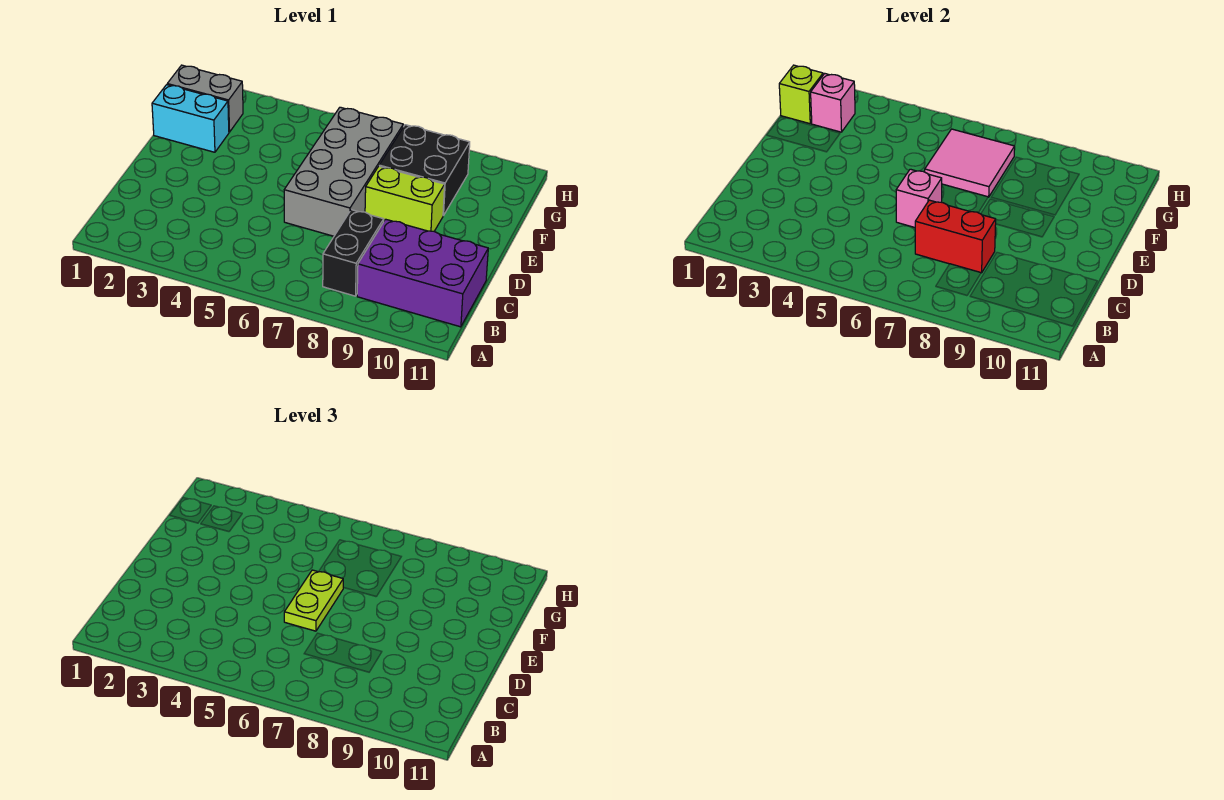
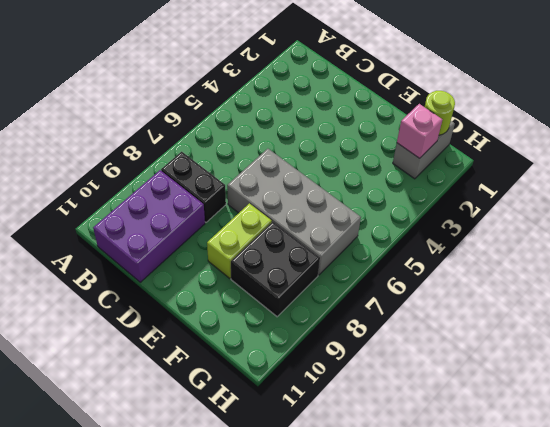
lime 1x1 round brick [425,91,455,135] -> lime 1x1 brick [779,65,823,124]
none -> cyan 1x2 brick [152,85,229,152]
none -> red 1x2 brick [915,200,996,273]
none -> pink 1x1 brick [896,169,942,227]

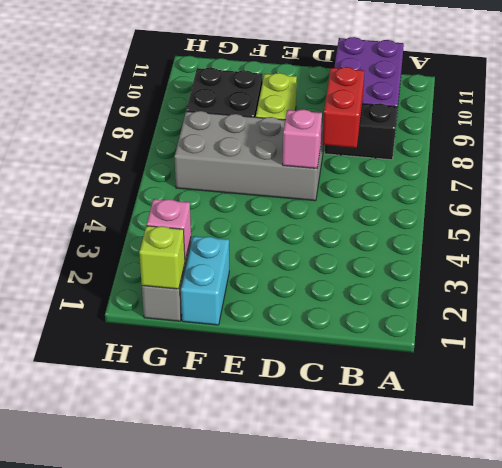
none -> pink 2x2 tile [925,129,1015,197]
none -> lime 1x2 plate [284,570,344,631]

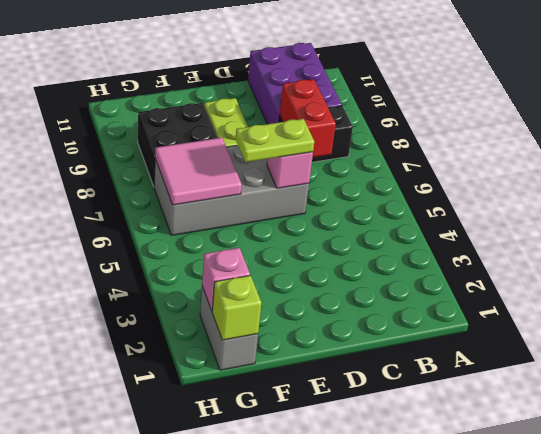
none -> cyan 1x2 brick [152,85,229,152]

